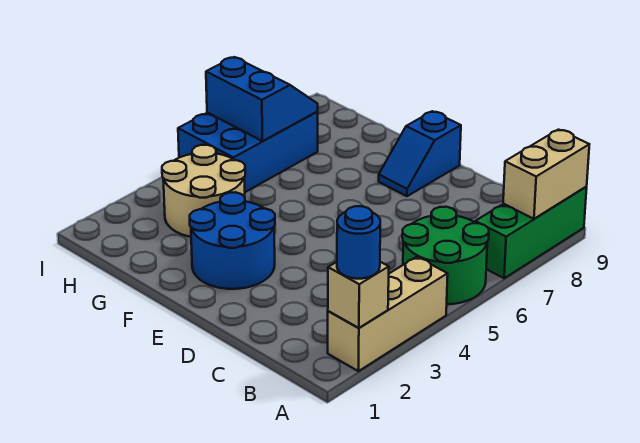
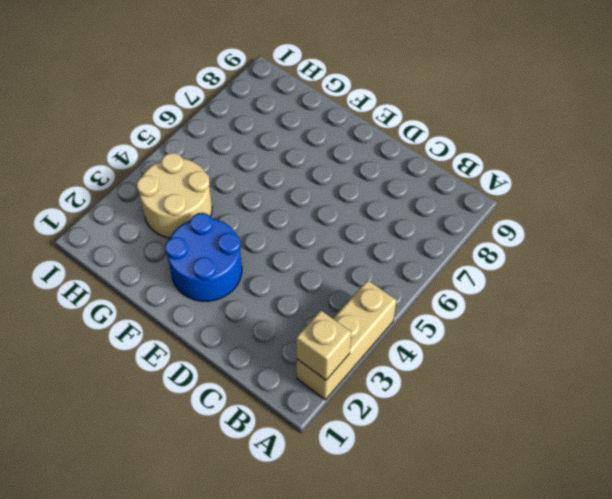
none -> green 2x2 round brick [402,207,489,304]
none -> green 1x3 brick [475,187,587,278]

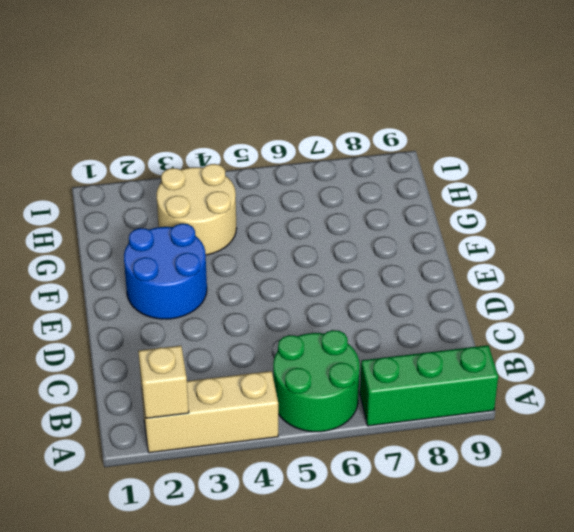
none -> blue 1x2 slope [379,111,461,196]
none -> blue 2x3 brick [178,112,318,192]

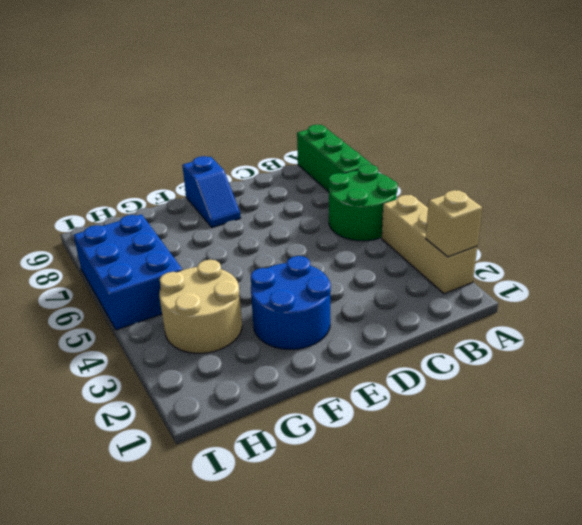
none -> tan 1x2 brick [503,130,589,219]
none -> blue 2x2 slope [206,57,318,141]

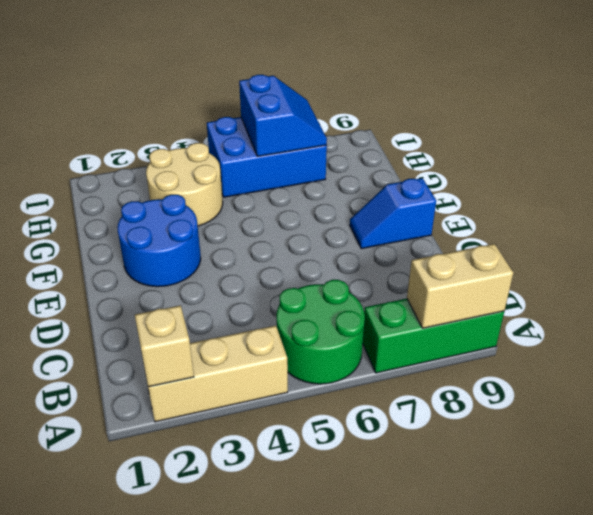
none -> blue 1x1 round brick [337,206,380,279]

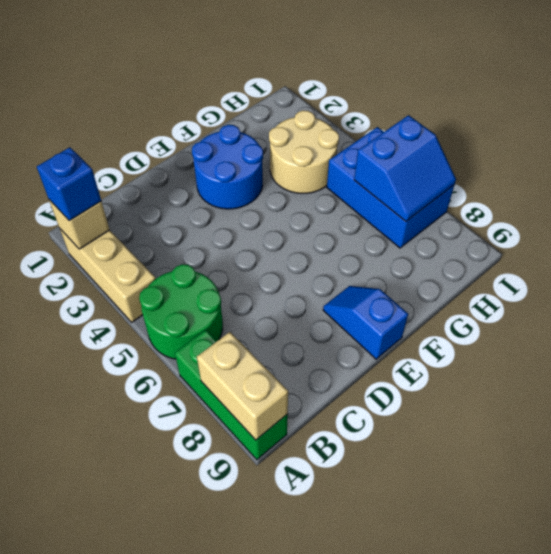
blue 1x1 brick [37,147,101,221] -> blue 1x1 round brick [337,206,380,279]

